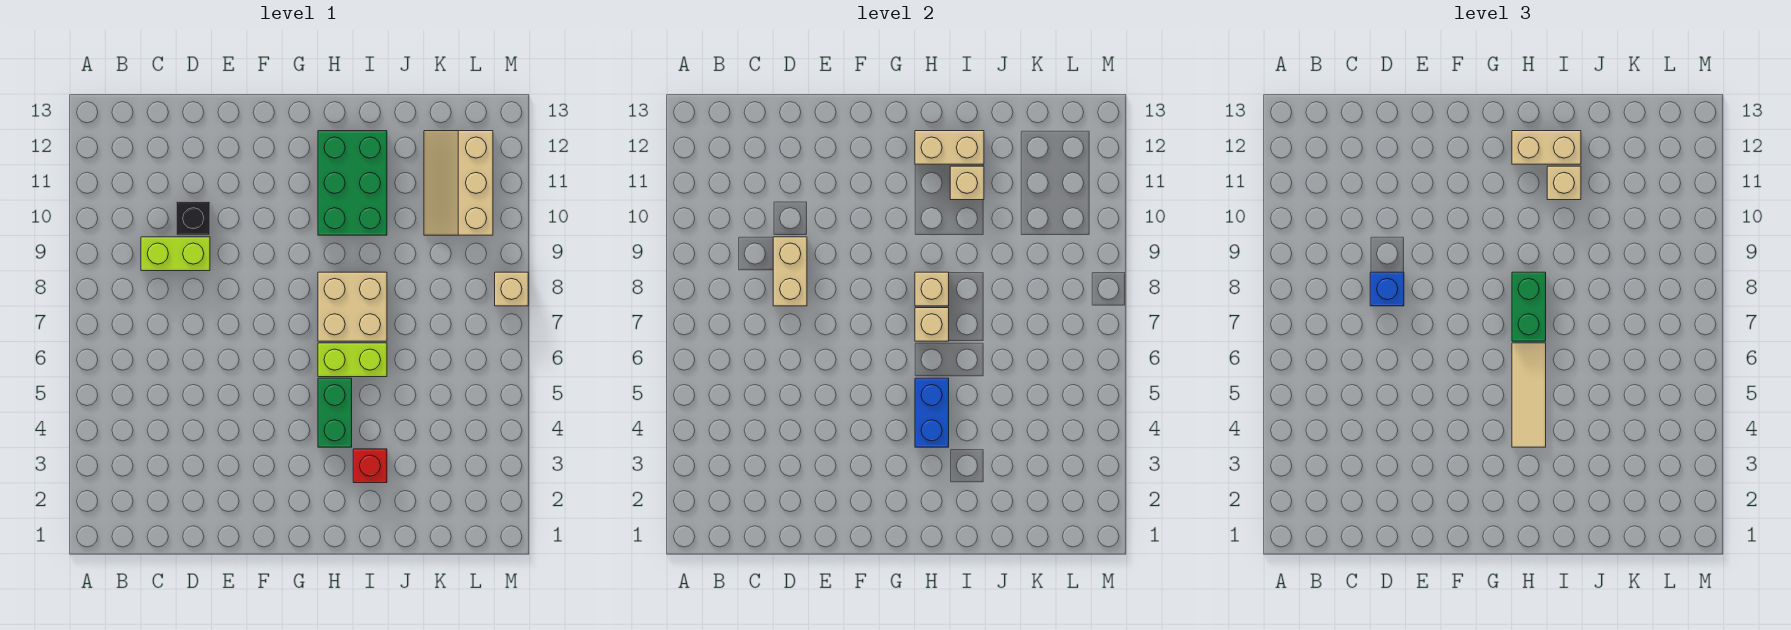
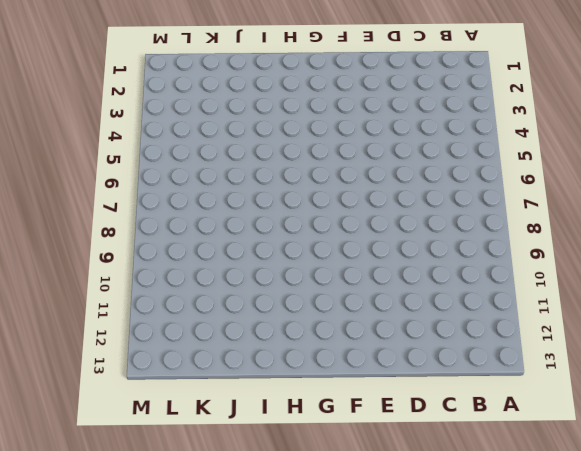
none -> lime 1x2 brick [141,237,210,271]
none -> black 1x1 brick [176,202,210,235]
none -> green 1x2 brick [318,378,352,447]

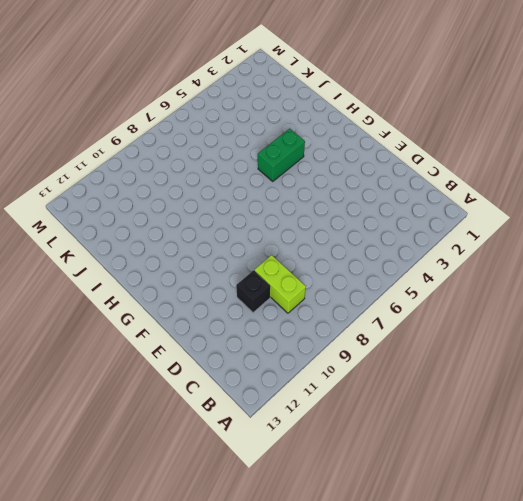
none -> lime 1x2 brick [318,343,387,377]
none -> tan 2x2 brick [318,272,387,341]
none -> green 2x3 brick [318,131,387,235]

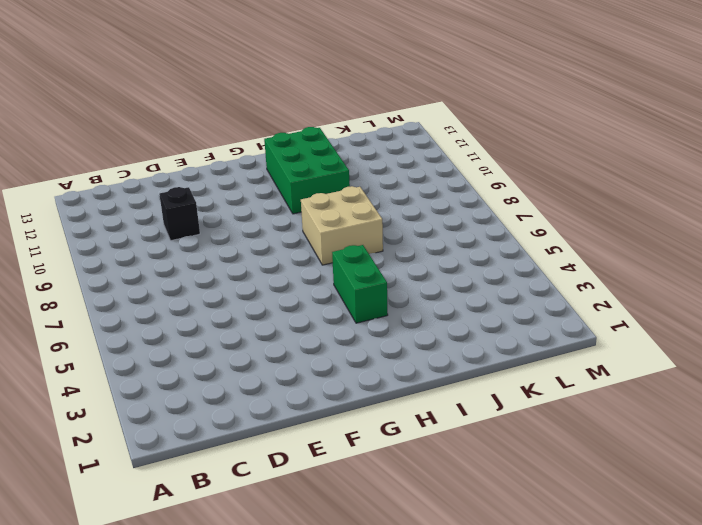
none -> lime 1x2 brick [141,237,210,271]
none -> lime 1x2 brick [318,343,387,377]
none -> red 1x1 brick [353,449,387,483]

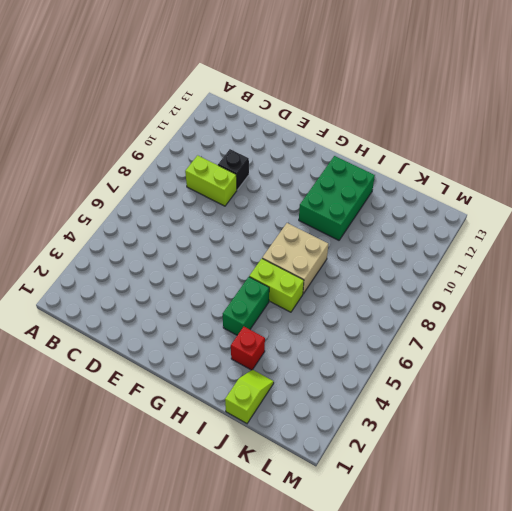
lime 1x2 slope [225,370,274,423] -> none
none -> tan 2x3 slope [424,131,493,235]
none -> tan 1x1 brick [495,272,528,306]
none -> tan 1x2 brick [773,237,807,306]

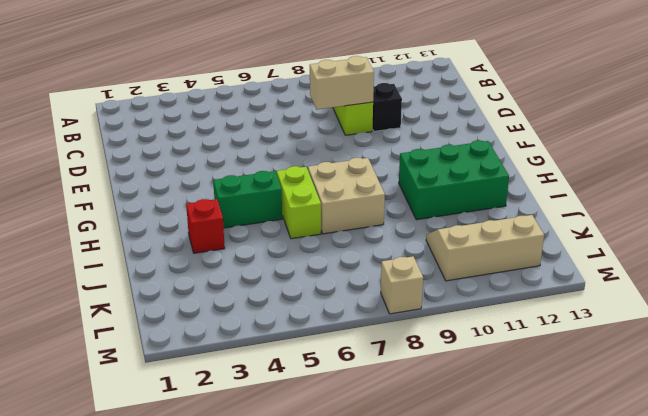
none -> blue 1x2 brick [915,378,949,447]
none -> tan 1x1 brick [915,308,949,341]
none -> tan 1x1 brick [915,272,949,306]

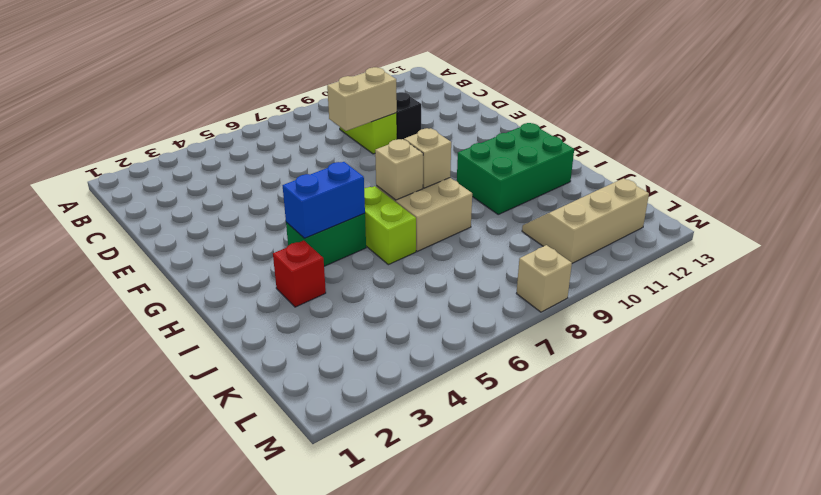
none -> tan 1x2 brick [915,131,984,164]
none -> tan 1x1 brick [950,166,984,200]
none -> blue 1x1 brick [1370,272,1404,306]

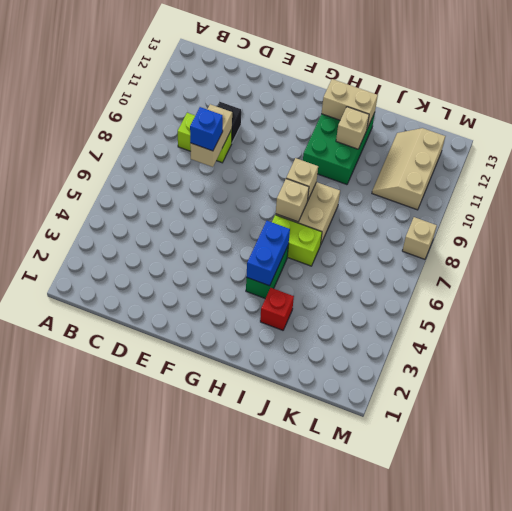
none -> tan 1x3 tile [1512,343,1546,447]
none -> green 1x2 brick [1512,272,1546,341]
none -> tan 1x2 brick [1512,131,1581,164]

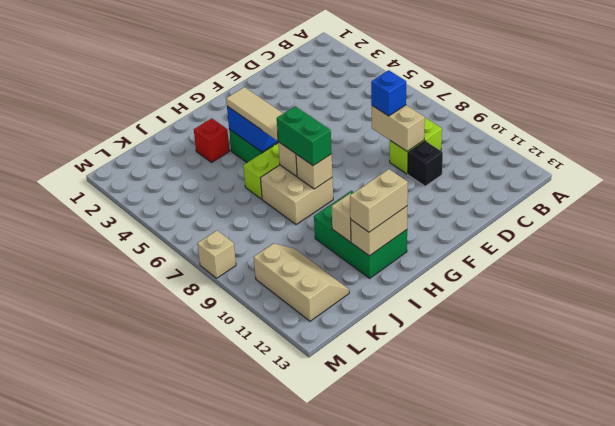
none -> tan 1x1 brick [1547,166,1581,200]

